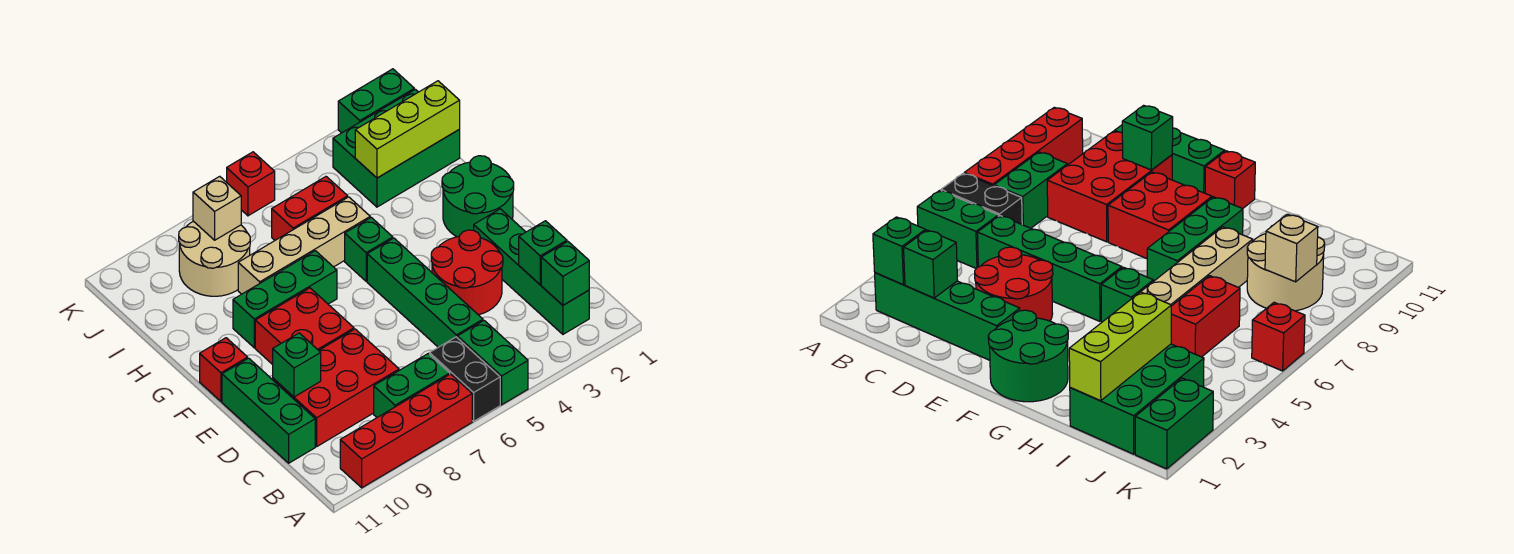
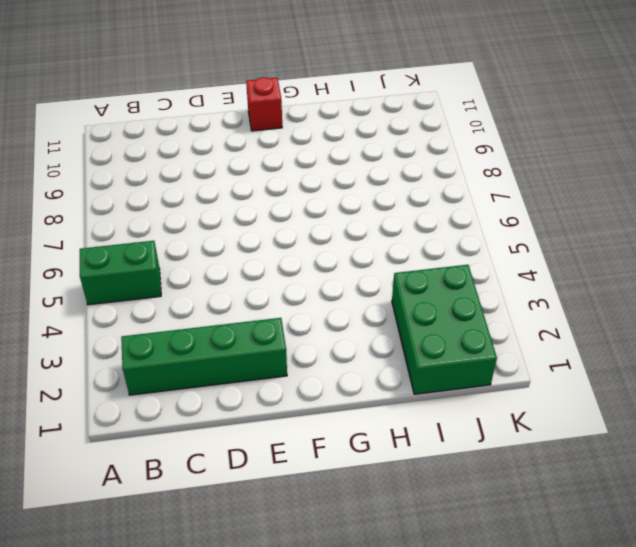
none -> black 1x2 brick [430,337,500,421]
none -> red 1x4 brick [340,374,472,488]
none -> green 1x2 brick [374,354,450,417]

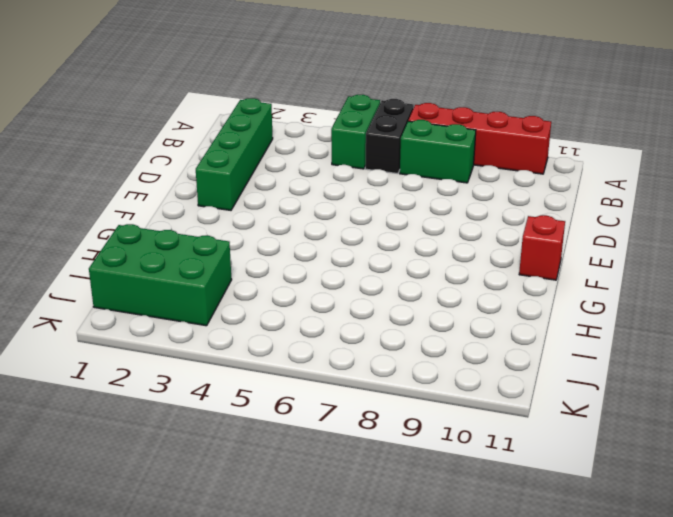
none -> green 1x4 brick [367,238,483,347]
none -> red 2x3 brick [273,329,399,446]
none -> green 1x3 brick [222,358,315,463]

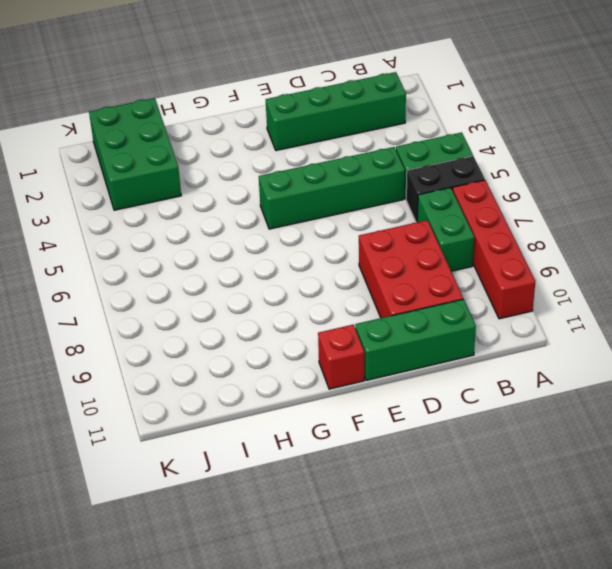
none -> red 2x2 round brick [431,230,503,315]
none -> red 2x2 brick [255,288,354,365]
none -> green 2x2 round brick [442,156,514,237]

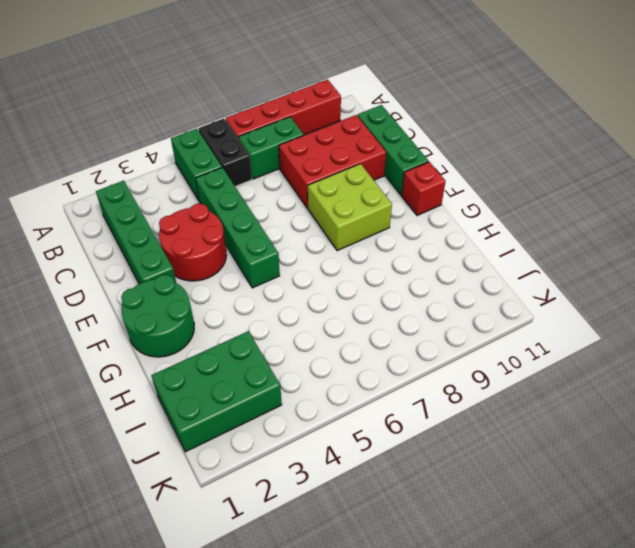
lime 2x2 brick [308,164,392,251] -> red 2x2 brick [255,288,354,365]
none -> green 1x1 brick [345,218,393,281]
none -> green 1x3 brick [233,251,337,348]
none -> tan 1x4 brick [238,197,370,294]

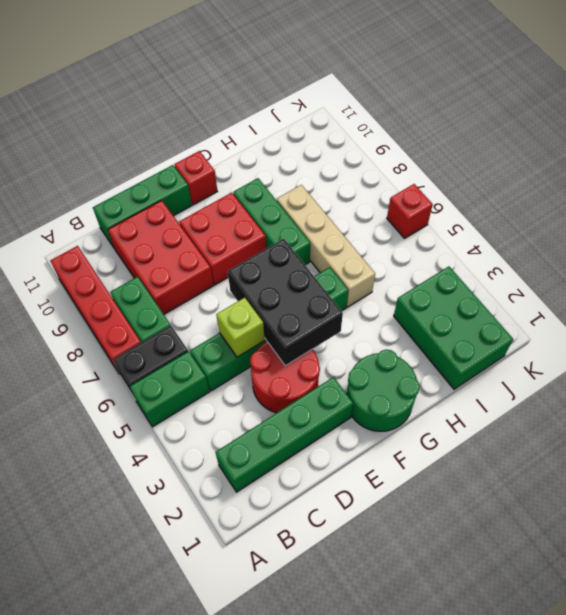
lime 1x1 brick [216,298,265,357] -> none
black 2x3 brick [228,239,343,366] -> none
none -> red 1x2 brick [272,177,348,240]
none -> tan 2x2 round brick [179,221,250,296]
none -> green 1x2 brick [338,69,414,133]

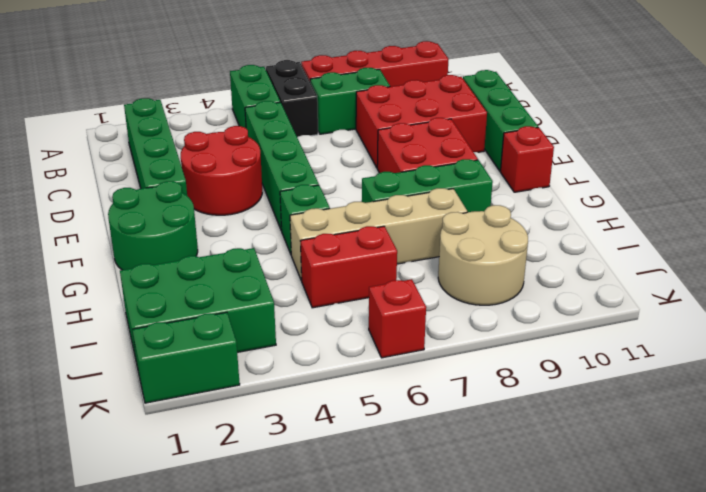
none -> green 1x1 brick [541,241,589,305]
none -> green 1x1 brick [519,221,567,285]
none -> green 1x1 brick [273,333,321,397]

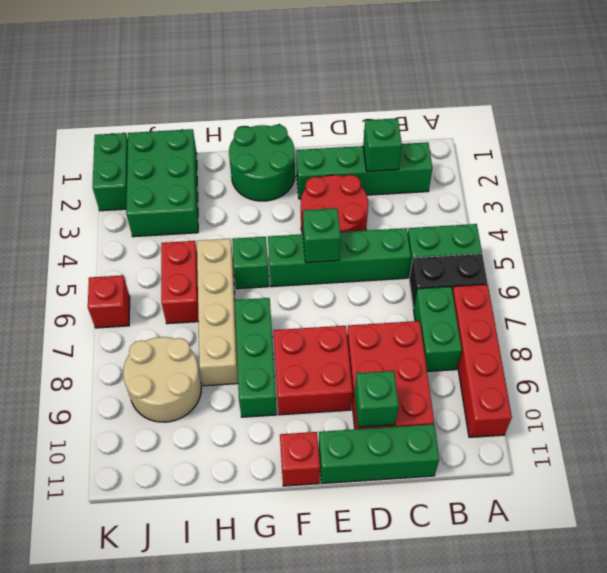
green 1x1 brick [303,208,341,263] -> green 1x1 brick moved to [541,241,589,305]
none -> lime 1x3 brick [355,81,460,178]
none -> tan 1x1 brick [193,176,241,240]

